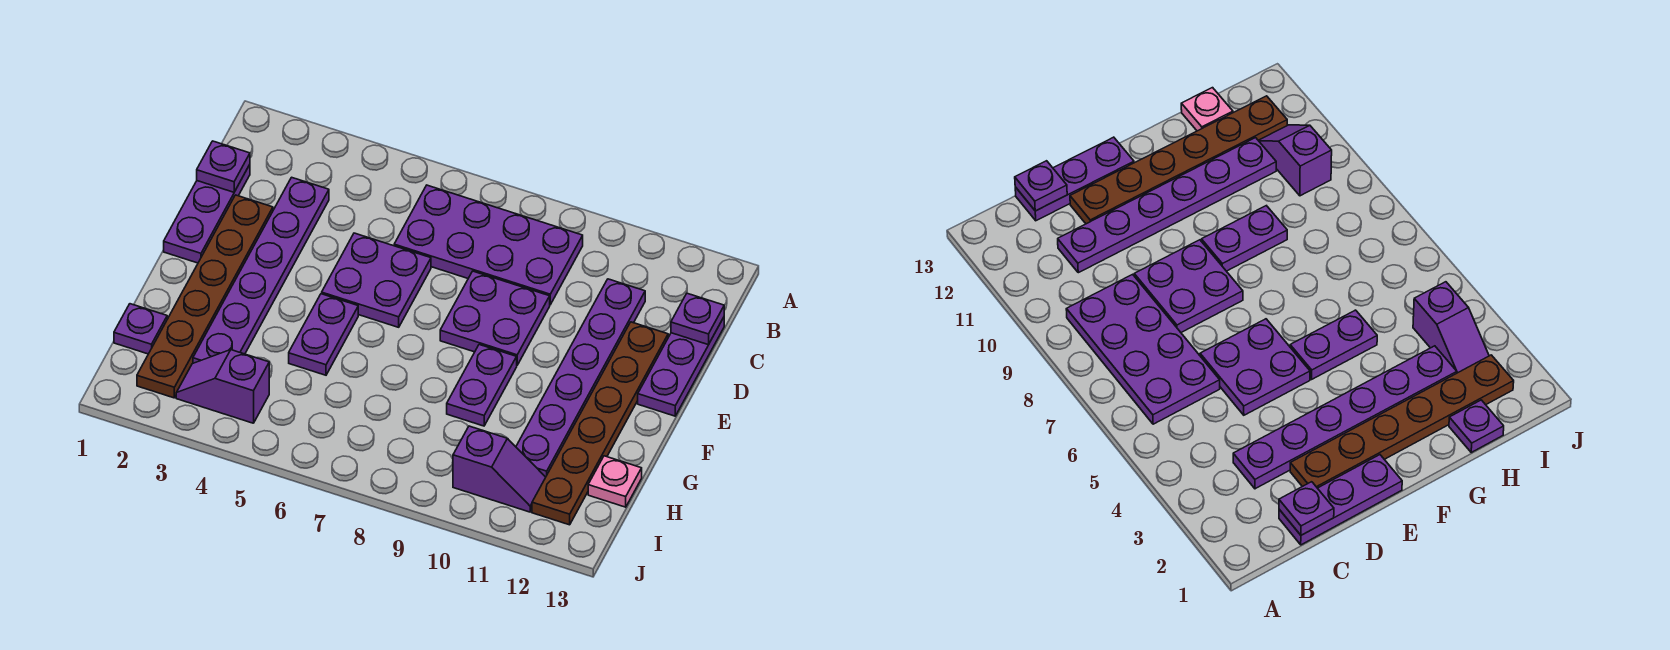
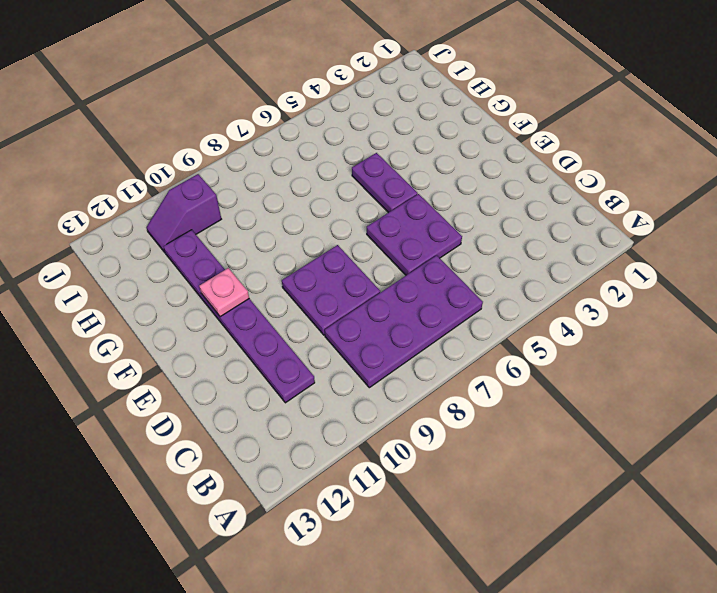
pink 1x1 plate [199,268,249,317] -> pink 1x1 plate moved to [588,456,642,507]
none -> purple 1x3 plate [164,165,250,263]
none -> purple 1x6 plate [193,177,329,363]
none -> purple 1x3 plate [638,317,724,416]

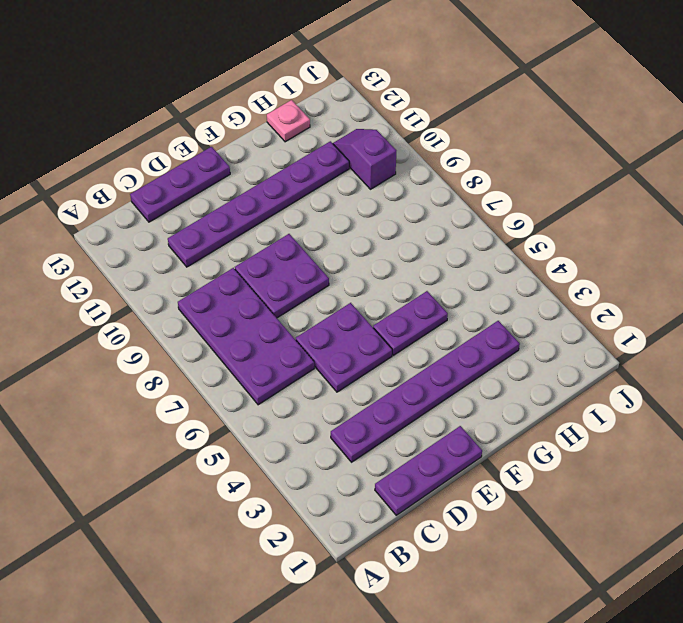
none -> brown 1x6 plate [137,195,273,398]
none -> brown 1x6 plate [532,322,668,525]
none -> purple 1x2 plate [447,345,517,426]

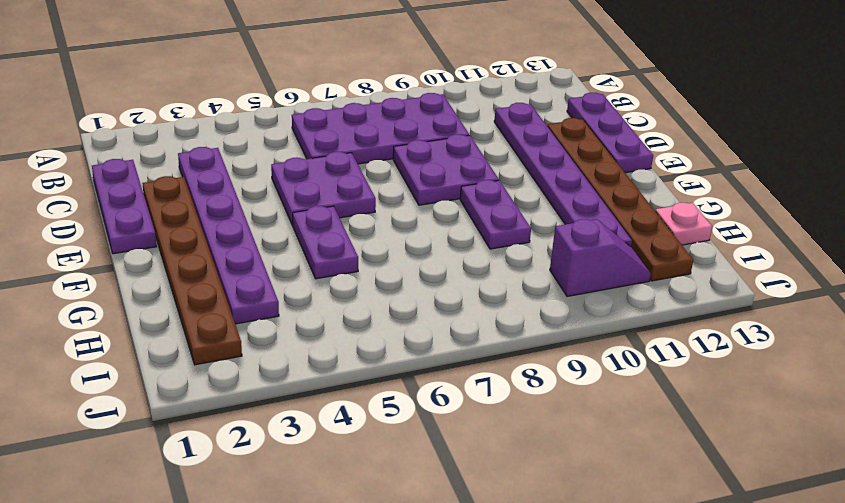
none -> purple 1x1 plate [114,304,167,354]
none -> purple 1x2 slope [176,350,269,423]
none -> purple 1x1 plate [197,141,250,192]

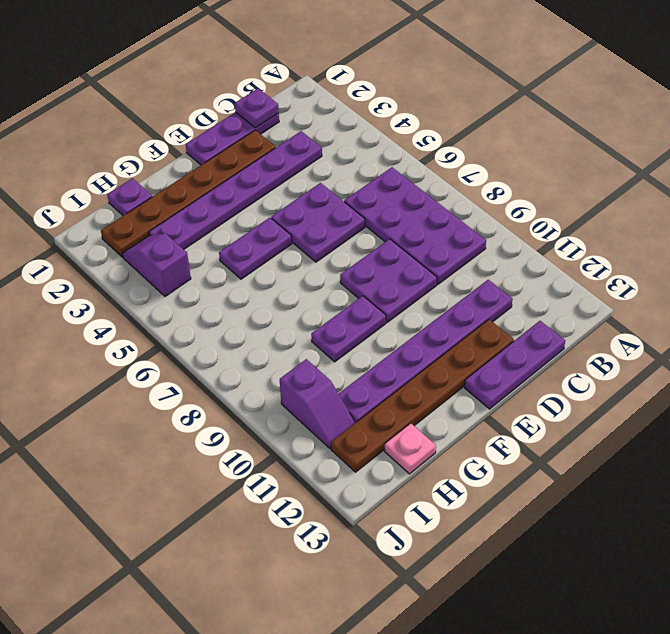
none -> purple 1x1 plate [671,293,724,345]

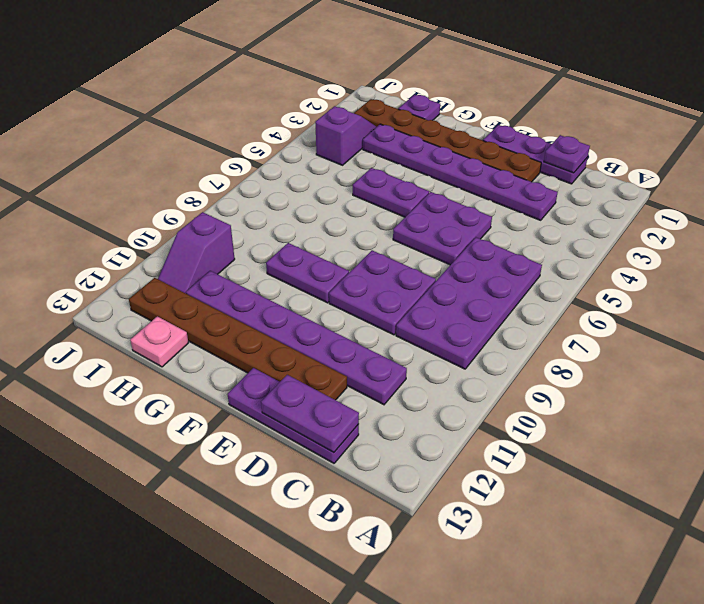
purple 1x2 plate [261,375,359,452] -> purple 1x1 plate [671,293,724,345]

